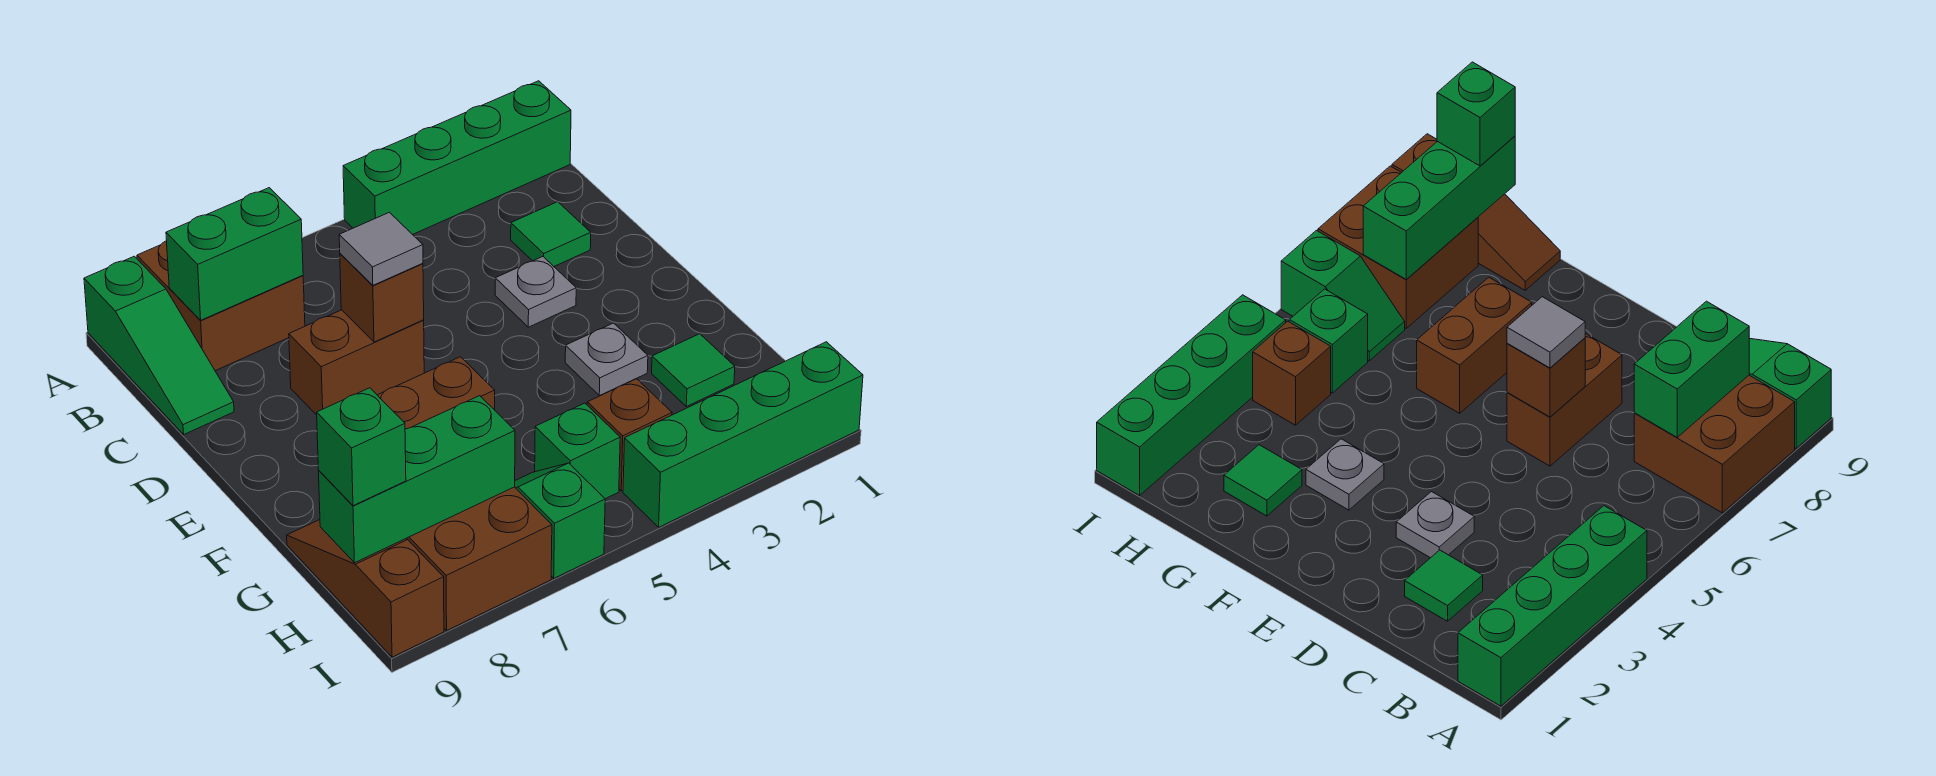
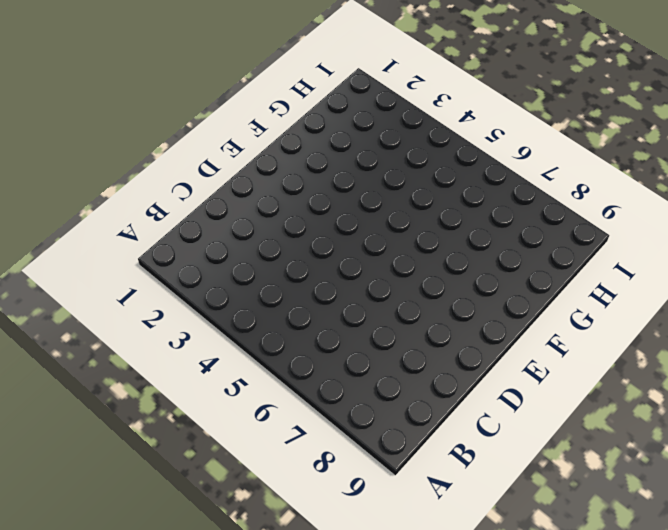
none -> green 1x4 brick [343,81,571,235]
none -> brown 2x2 brick [137,241,305,371]
none -> green 1x3 slope [84,256,234,434]

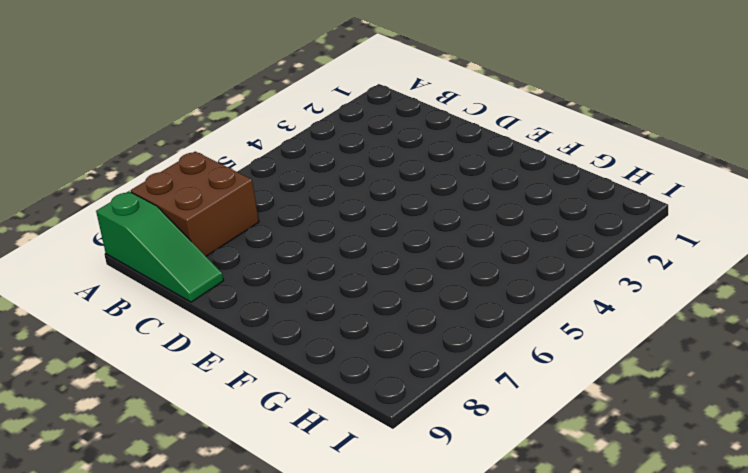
none -> green 1x4 brick [343,81,571,235]
none -> green 1x1 tile [511,202,591,266]
none -> grey 1x1 plate [495,257,576,327]

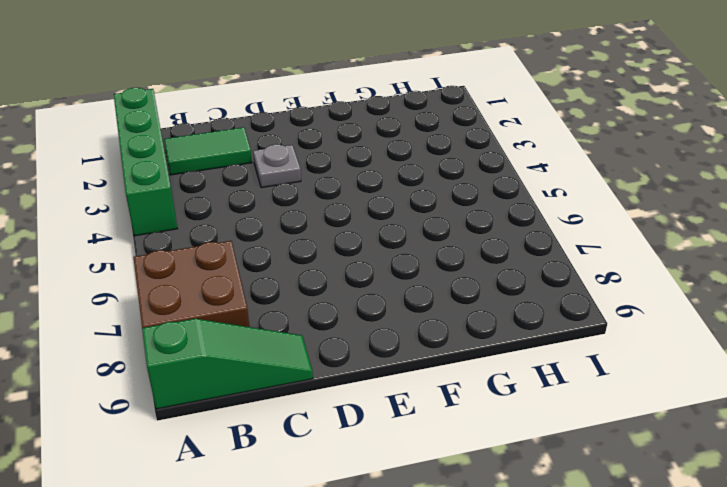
green 1x2 tile [164,127,252,175] -> green 1x1 tile [511,202,591,266]
none -> brown 1x2 brick [289,310,424,415]
none -> grey 1x1 plate [565,323,648,396]
none -> brown 1x2 brick [378,357,495,429]

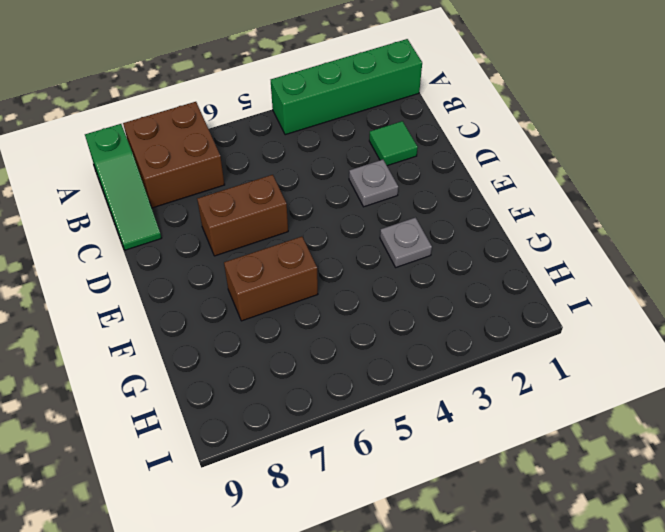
none -> green 1x1 tile [652,334,735,407]
none -> brown 1x3 slope [287,520,444,657]
none -> brown 1x1 brick [587,379,672,491]

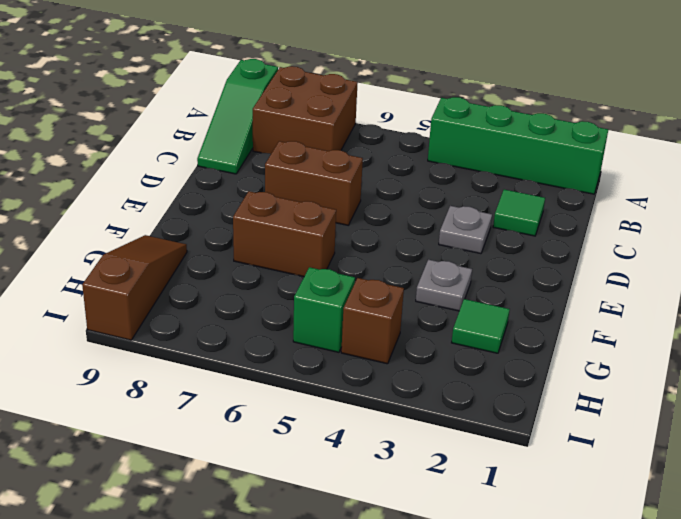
none -> green 1x2 slope [515,463,605,578]
none -> brown 2x2 brick [406,487,552,630]
none -> green 1x4 brick [623,342,863,527]

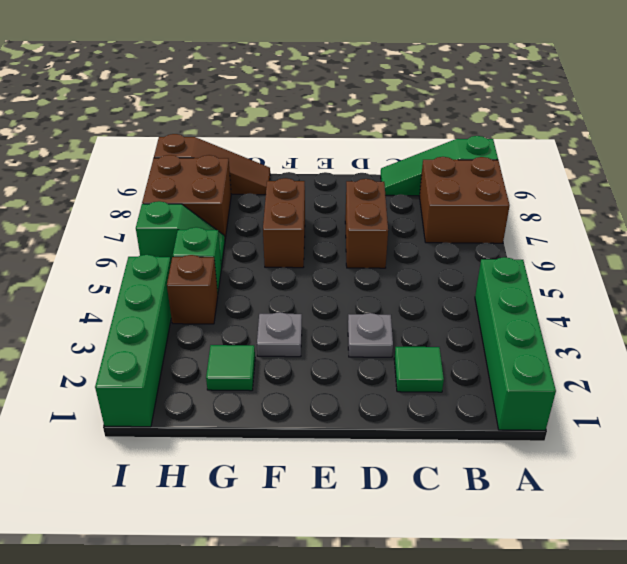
none -> green 1x2 brick [166,188,303,320]
none -> brown 1x1 brick [340,254,424,342]
none -> green 1x3 brick [319,396,515,563]

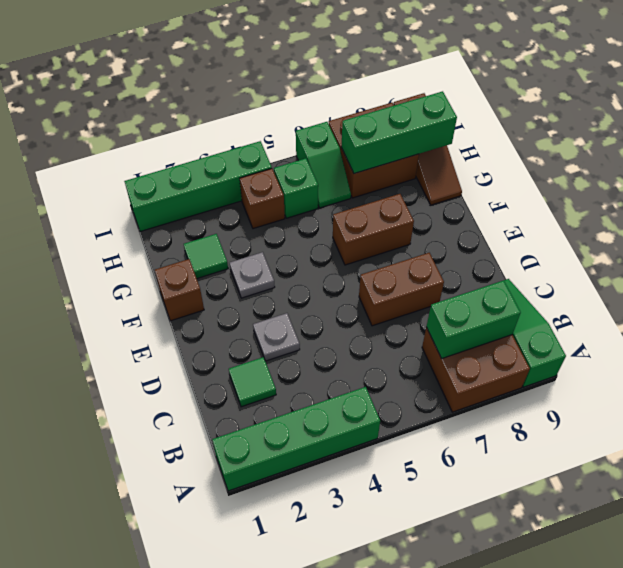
brown 1x1 brick [155,259,204,321] -> brown 1x1 brick moved to [340,254,424,342]
none -> grey 1x1 tile [339,212,423,285]
none -> green 1x1 brick [317,388,406,506]

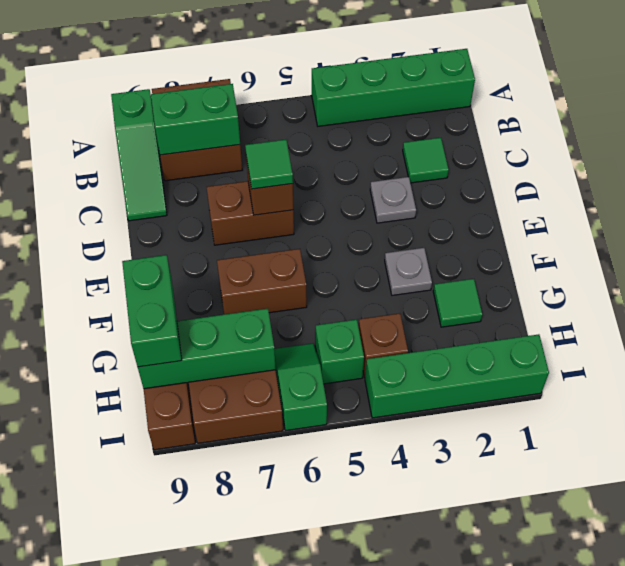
green 1x1 tile [245,140,293,189] -> grey 1x1 tile [339,212,423,285]
green 1x2 brick [122,255,182,367] -> green 1x1 brick [317,388,406,506]

